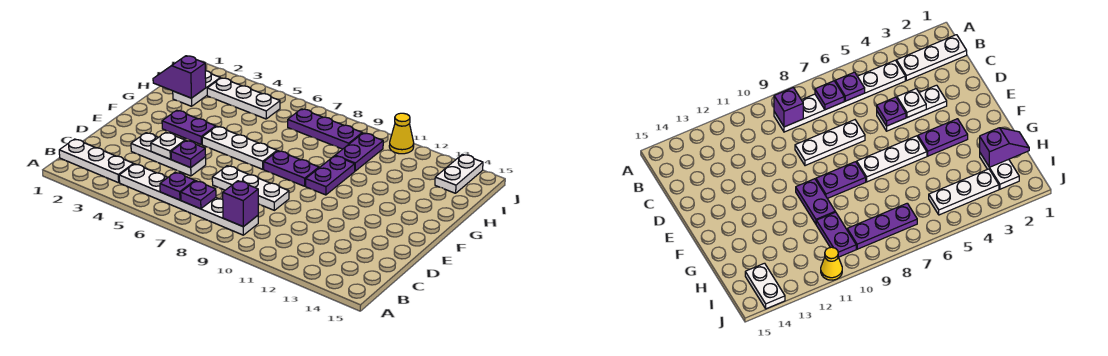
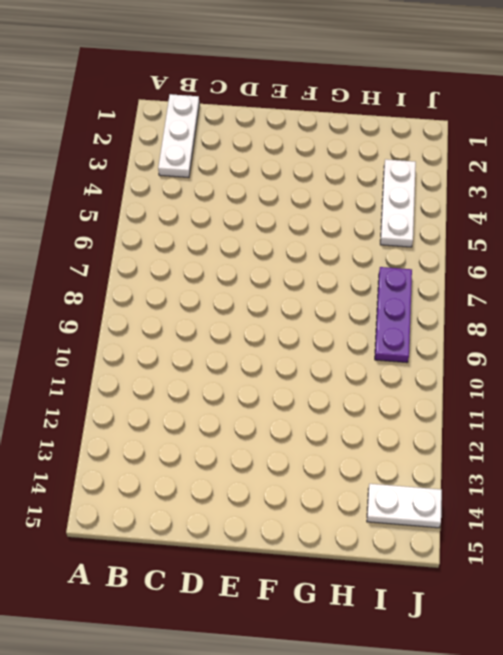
none -> white 1x6 plate [119,164,258,235]
none -> white 1x3 plate [131,133,206,176]
none -> white 1x3 plate [212,166,289,210]

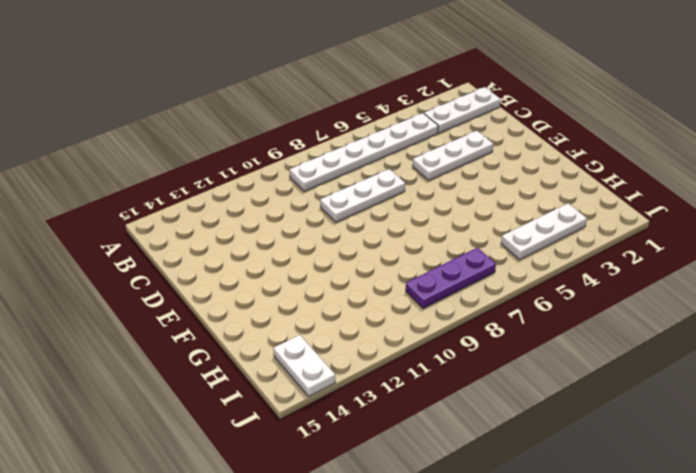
none -> purple 1x2 plate [162,110,216,144]
none -> white 1x3 plate [202,126,277,169]
none -> purple 1x2 plate [264,151,319,186]

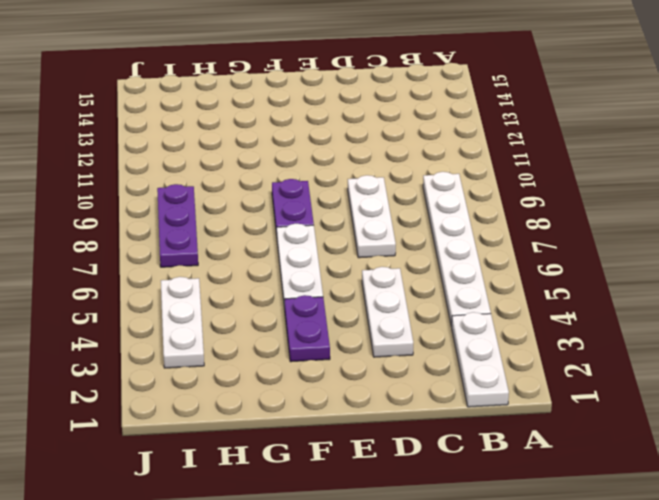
none -> purple 1x2 plate [306,156,355,195]
none -> white 1x2 plate [173,71,220,106]
none -> purple 1x2 plate [335,133,383,171]

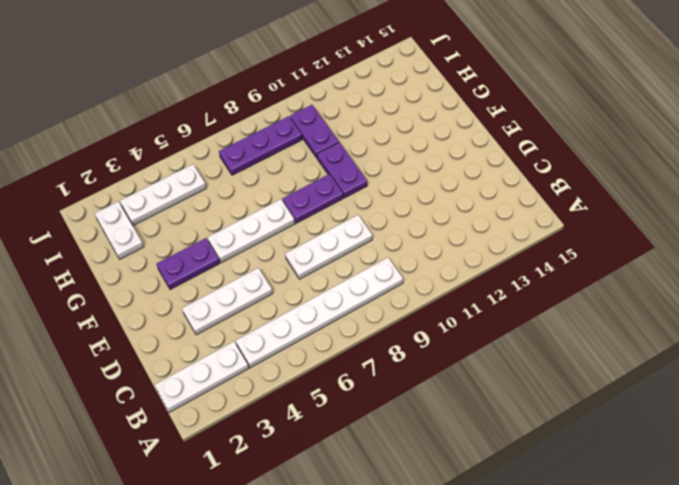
none -> white 1x2 plate [435,154,483,193]
none -> yellow 1x1 cone [389,113,414,154]
none -> purple 1x1 plate [160,172,195,200]

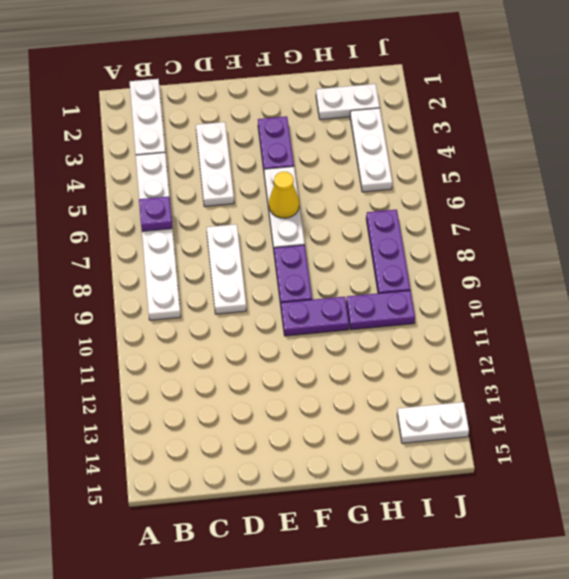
yellow 1x1 cone [269,172,299,218] -> yellow 1x1 cone moved to [389,113,414,154]
none -> purple 1x1 plate [181,181,216,209]
none -> purple 1x1 brick [223,181,258,227]
none -> white 1x1 plate [151,132,185,159]

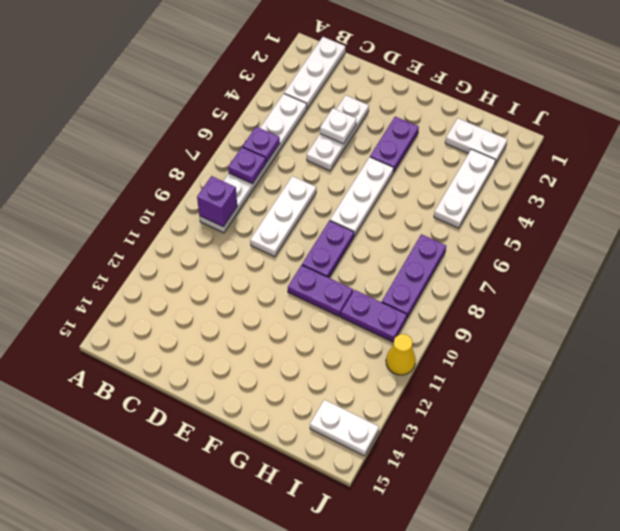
none -> purple 1x1 plate [171,141,206,168]
none -> purple 1x2 slope [153,56,206,98]

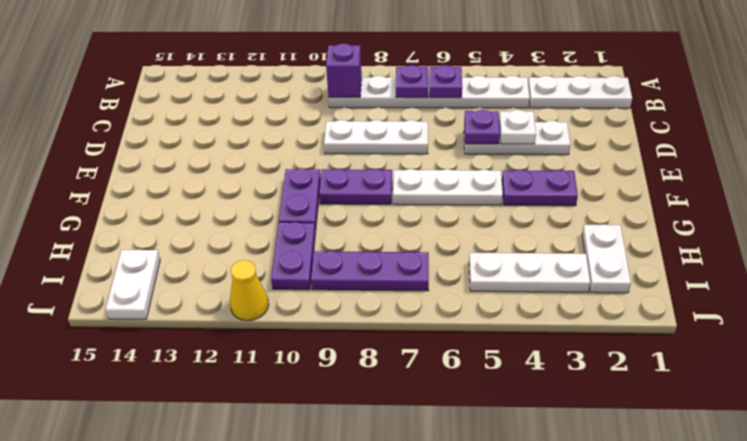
none -> purple 1x2 slope [153,56,206,98]

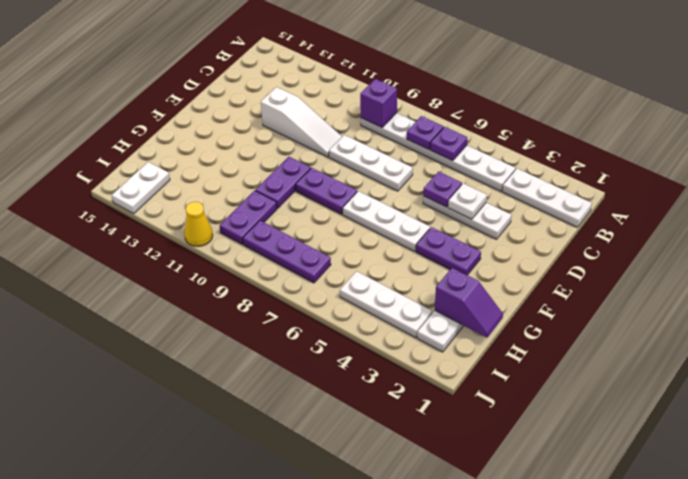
white 1x3 slope [261,87,342,157] -> none

